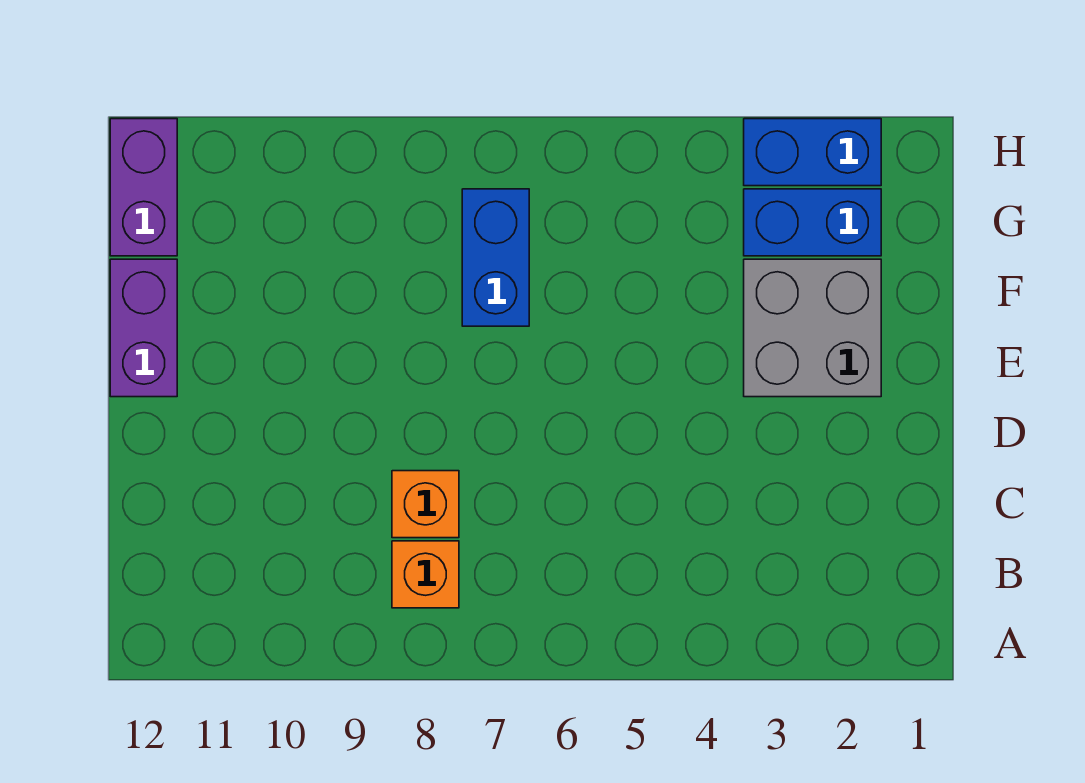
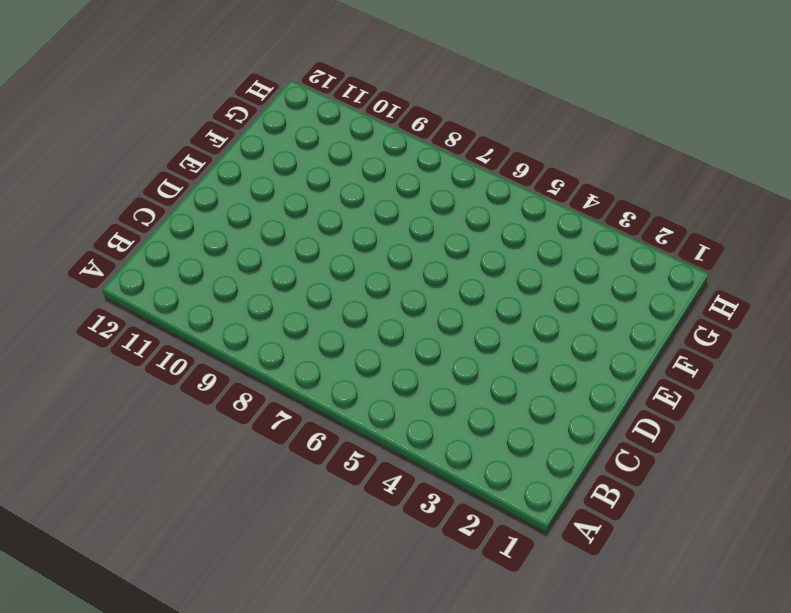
none -> orange 1x1 brick [392,541,459,608]
none -> orange 1x1 brick [392,471,459,538]

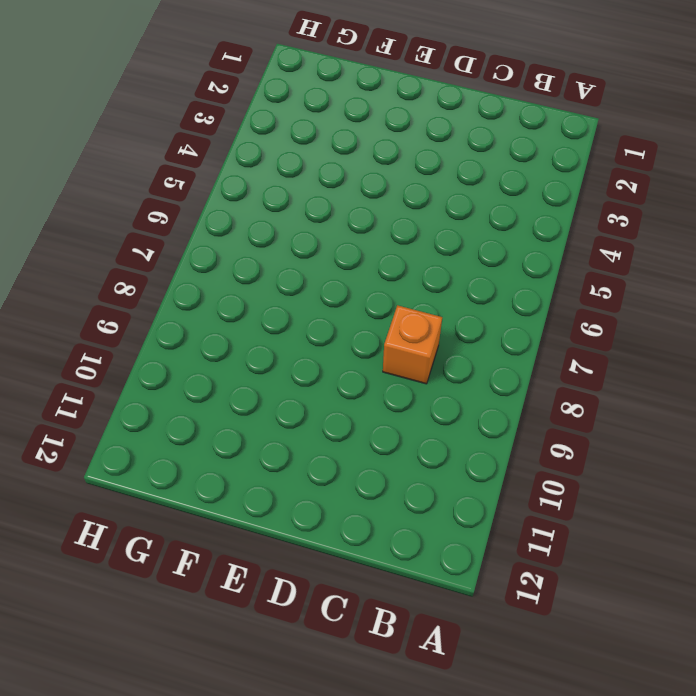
none -> orange 1x1 brick [392,541,459,608]
none -> grey 2x2 brick [744,259,881,397]

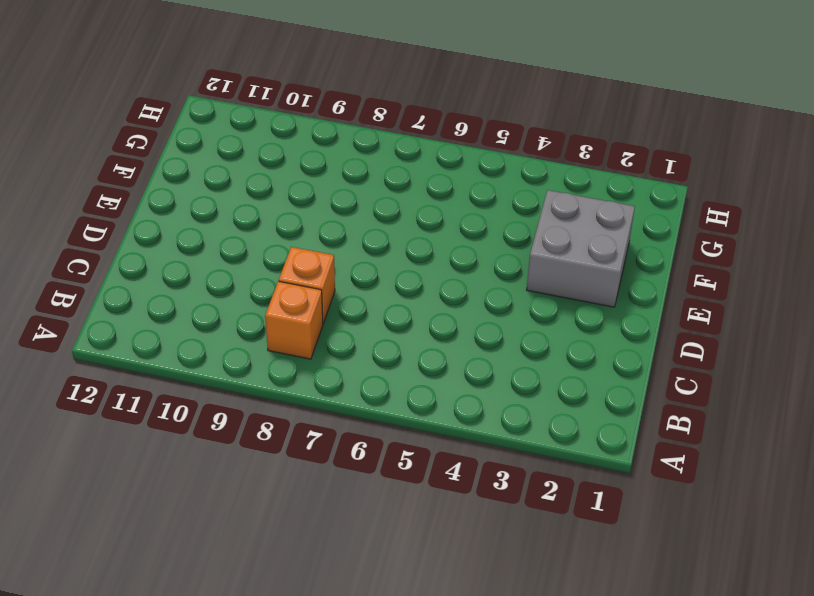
none -> purple 1x2 brick [110,259,177,397]
none -> blue 1x2 brick [462,189,529,326]

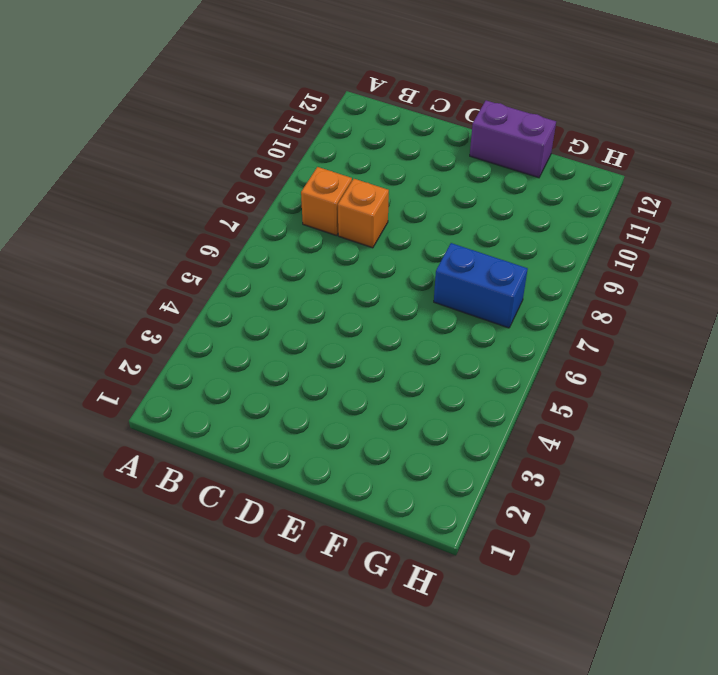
none -> grey 2x2 brick [744,259,881,397]
none -> blue 1x2 brick [744,189,881,256]

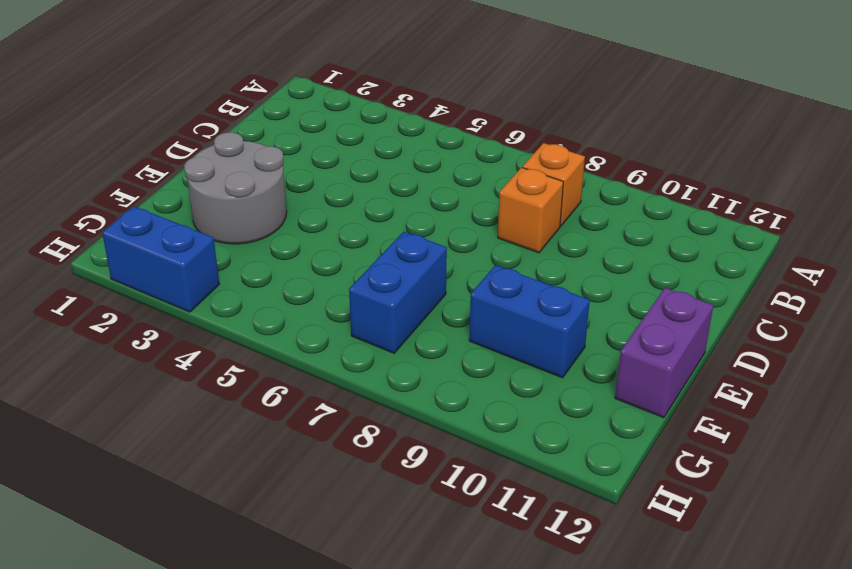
grey 2x2 round brick [184,132,287,244] -> grey 2x2 brick [744,259,881,397]
blue 1x2 brick [469,265,590,378] -> blue 1x2 brick moved to [744,189,881,256]
none -> purple 1x2 brick [110,119,177,256]

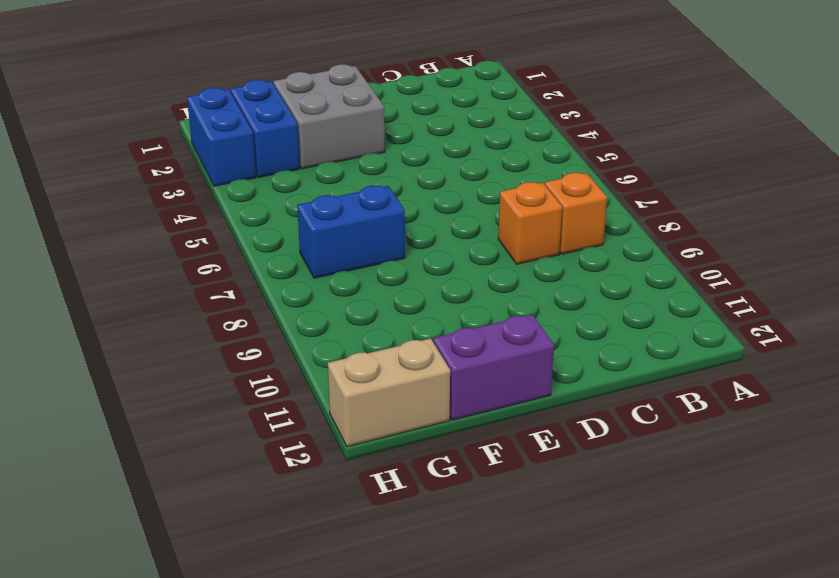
tan 1x2 brick [328,338,450,447] -> purple 1x2 brick [110,119,177,256]

